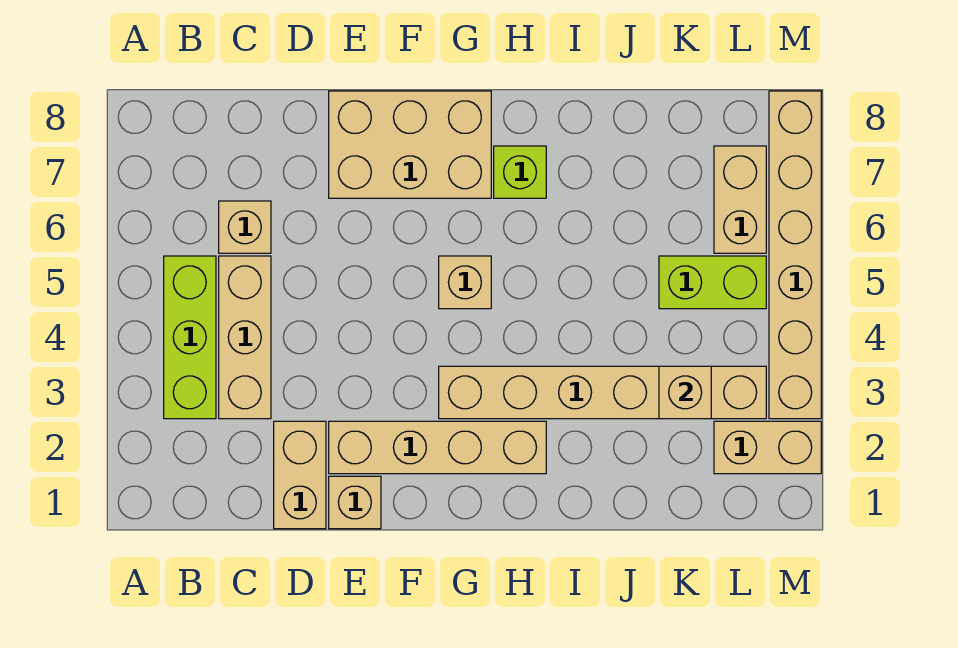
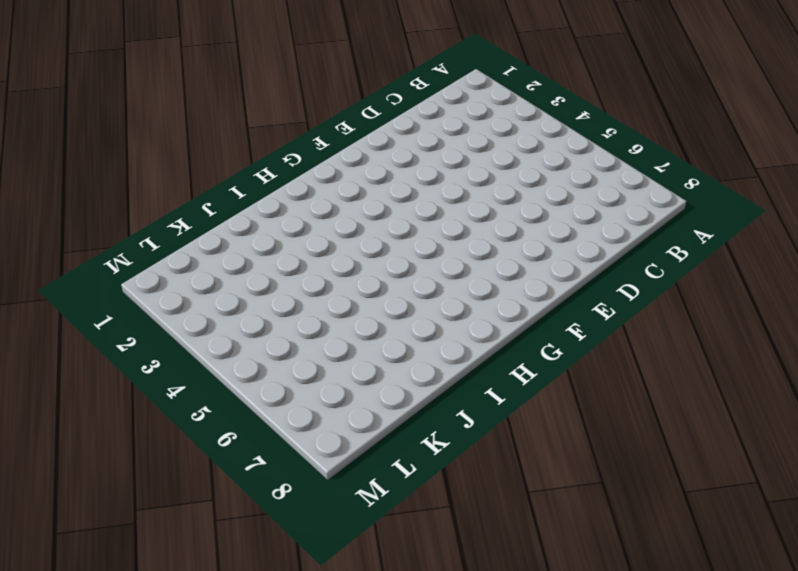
none -> lime 1x3 brick [164,256,216,419]
none -> tan 1x3 brick [219,256,271,419]
none -> tan 1x1 brick [219,201,271,253]

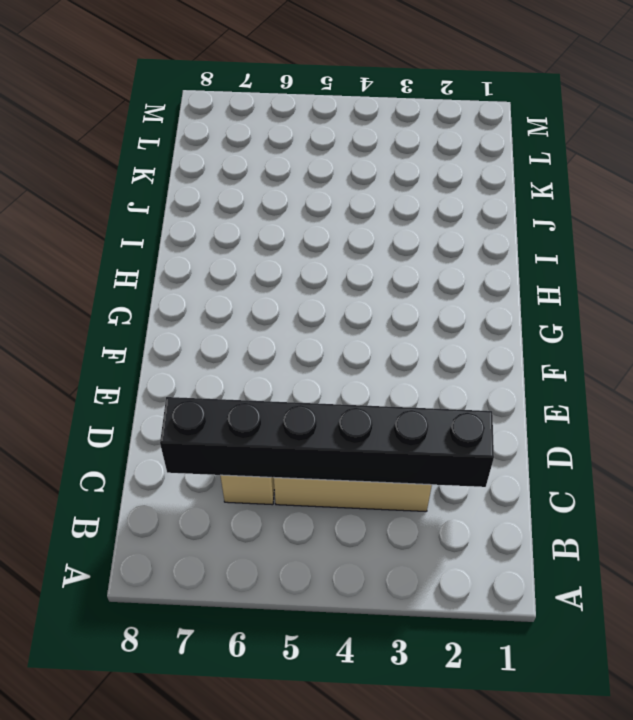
black 1x6 brick [160,397,494,487] -> none
none -> lime 1x3 brick [164,256,216,419]
none -> tan 1x2 brick [274,421,326,529]
none -> tan 1x1 brick [329,476,381,529]

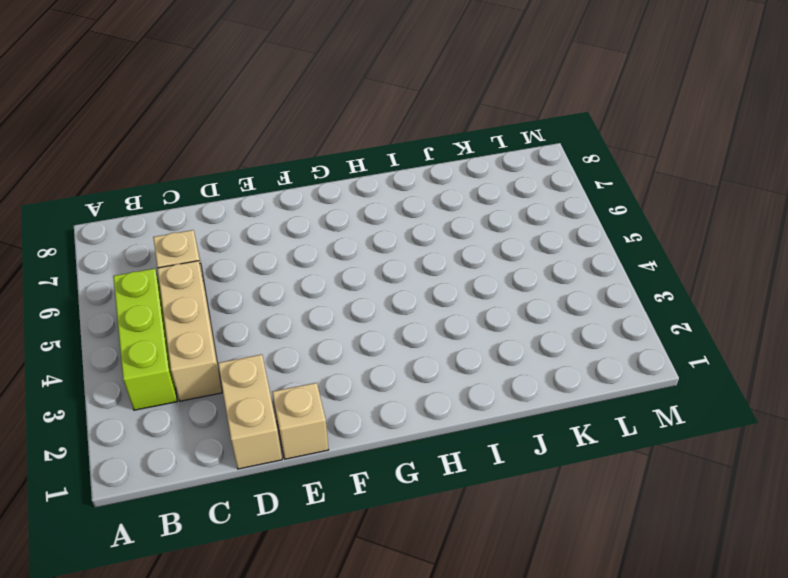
none -> tan 1x4 brick [329,421,546,474]
none -> tan 2x3 brick [329,91,491,198]
none -> tan 1x6 brick [439,366,766,419]

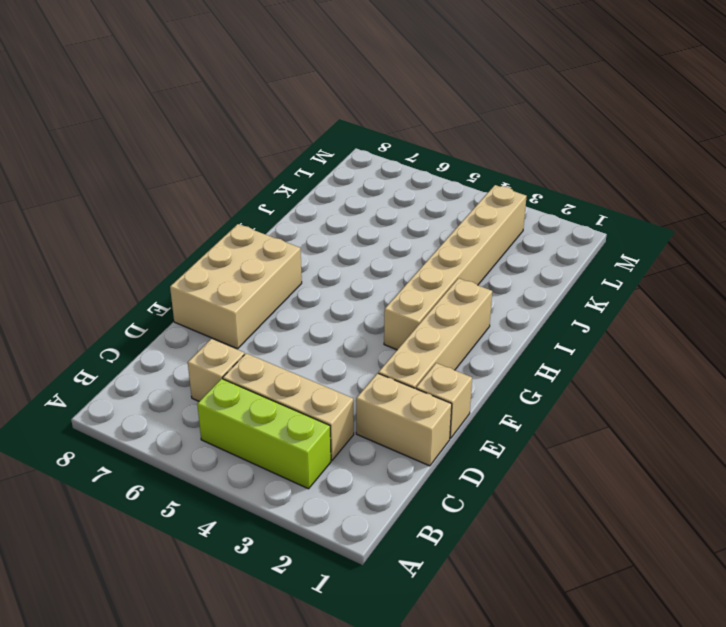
none -> tan 1x1 brick [439,256,491,309]
none -> lime 1x1 brick [494,146,546,198]
none -> lime 1x2 brick [659,256,766,309]

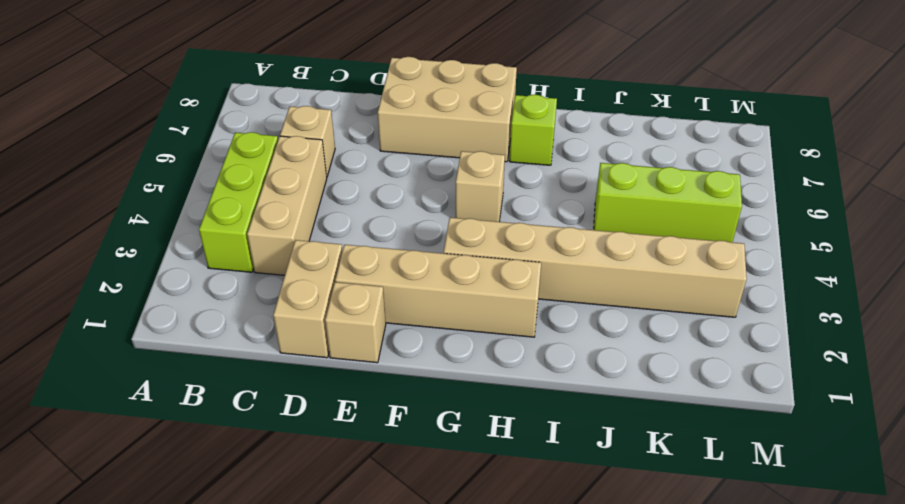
lime 1x3 brick [594,163,742,242] -> lime 1x2 brick [659,256,766,309]
none -> tan 1x2 brick [714,421,821,474]
none -> tan 1x2 brick [714,146,766,253]
none -> tan 1x6 brick [769,91,821,419]

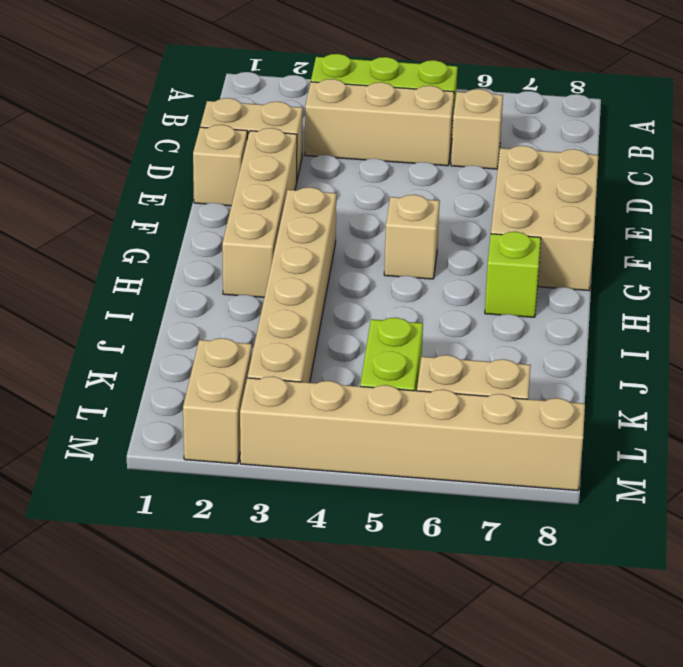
none -> tan 1x1 brick [659,366,711,419]

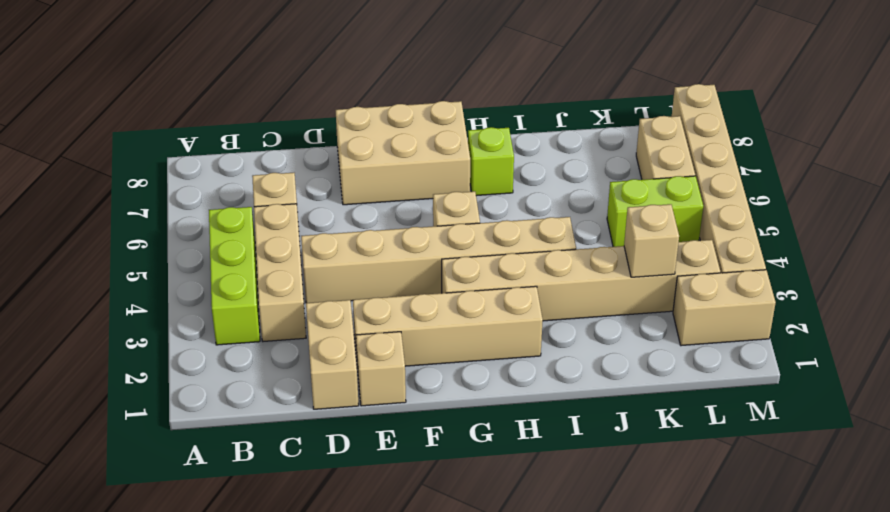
tan 1x6 brick [301,217,576,303] -> none

